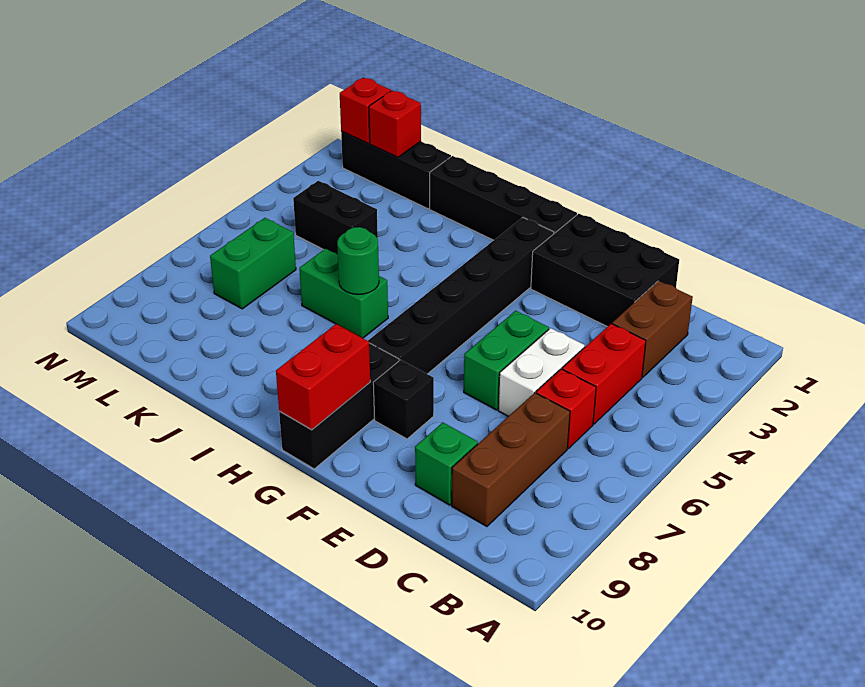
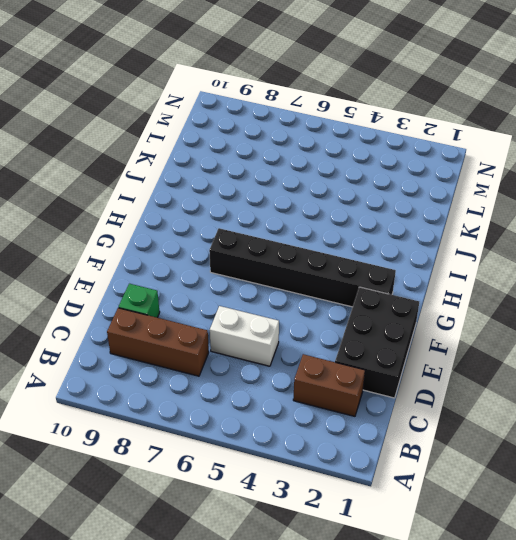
none -> red 1x2 brick [562,324,646,424]
none -> red 1x1 brick [536,369,596,449]
none -> green 1x2 brick [464,311,549,410]

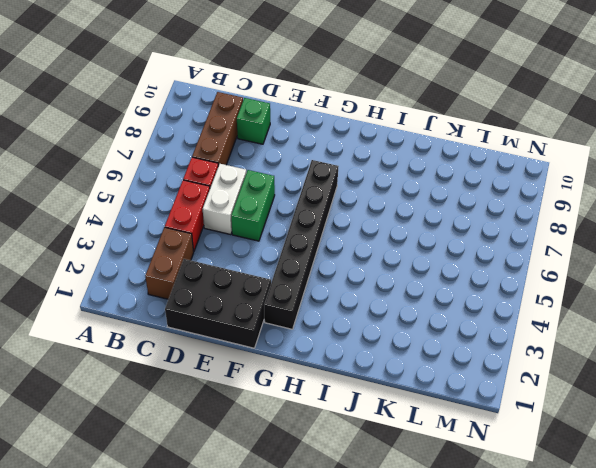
none -> black 1x1 brick [373,360,434,439]
none -> black 1x4 brick [430,156,577,240]
none -> black 1x3 brick [279,343,399,469]

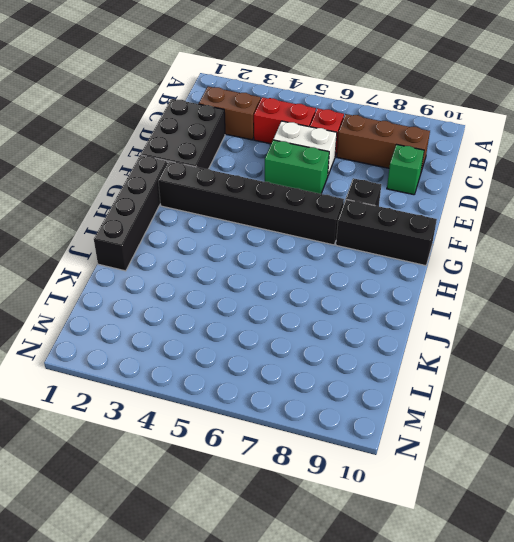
none -> green 1x2 brick [299,249,388,338]
none -> black 1x3 brick [341,131,451,209]
none -> black 1x2 brick [293,181,378,255]

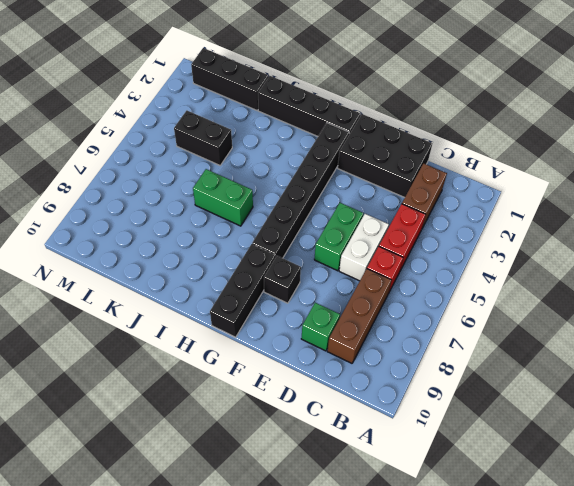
none -> green 1x2 brick [210,218,296,309]
none -> red 1x2 brick [276,324,370,430]
none -> green 1x1 round brick [337,227,379,294]

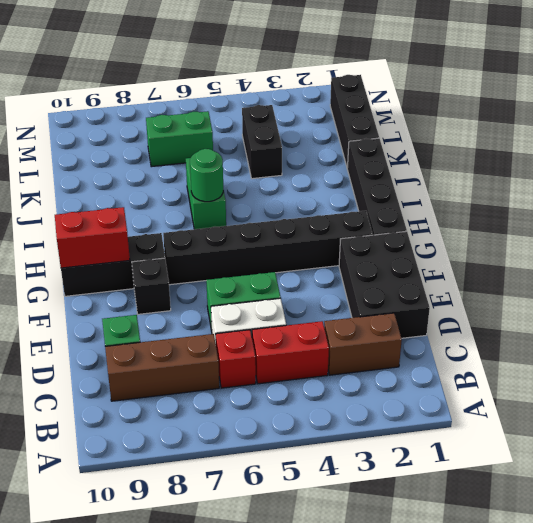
none -> red 1x1 brick [369,90,421,157]
none -> red 1x1 brick [340,78,391,144]

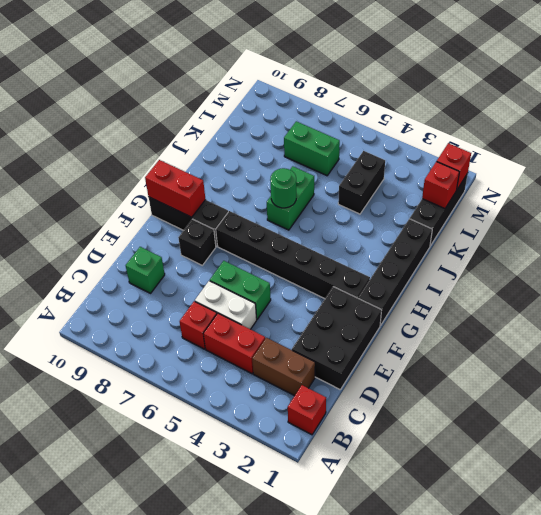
red 1x1 brick [288,385,326,435] -> none
none -> brown 1x3 brick [452,393,570,527]

